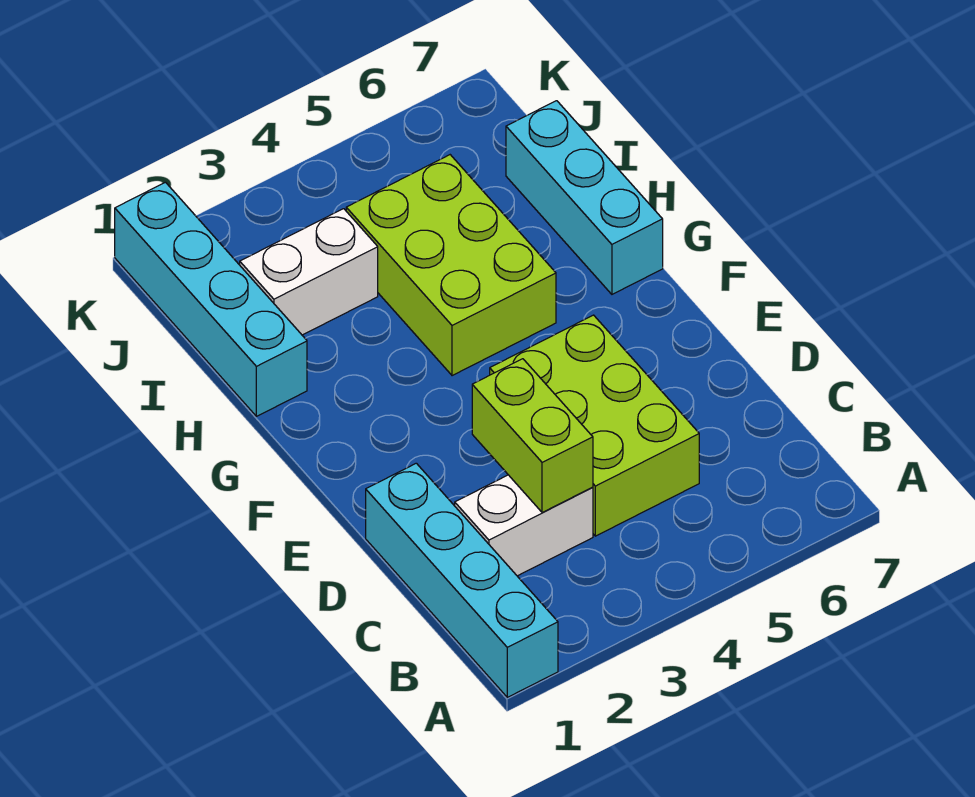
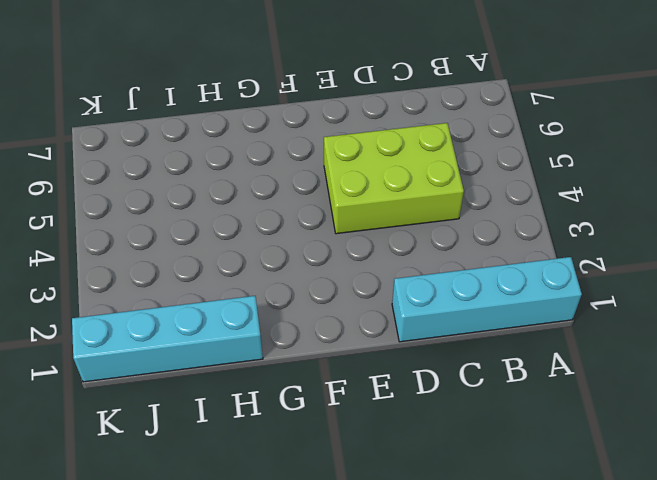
none -> white 1x2 brick [455,475,593,576]
none -> lime 2x3 brick [346,155,556,376]

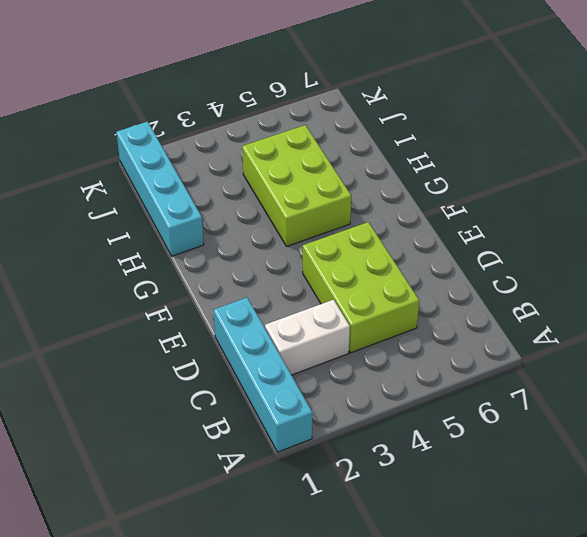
none -> cyan 1x3 brick [506,101,663,294]
none -> white 1x2 brick [240,209,378,335]

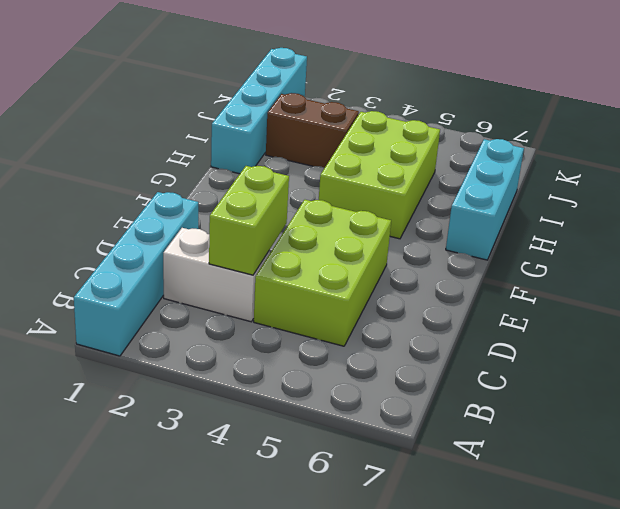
brown 1x2 brick [266,93,359,168] -> white 1x2 brick [240,209,378,335]

